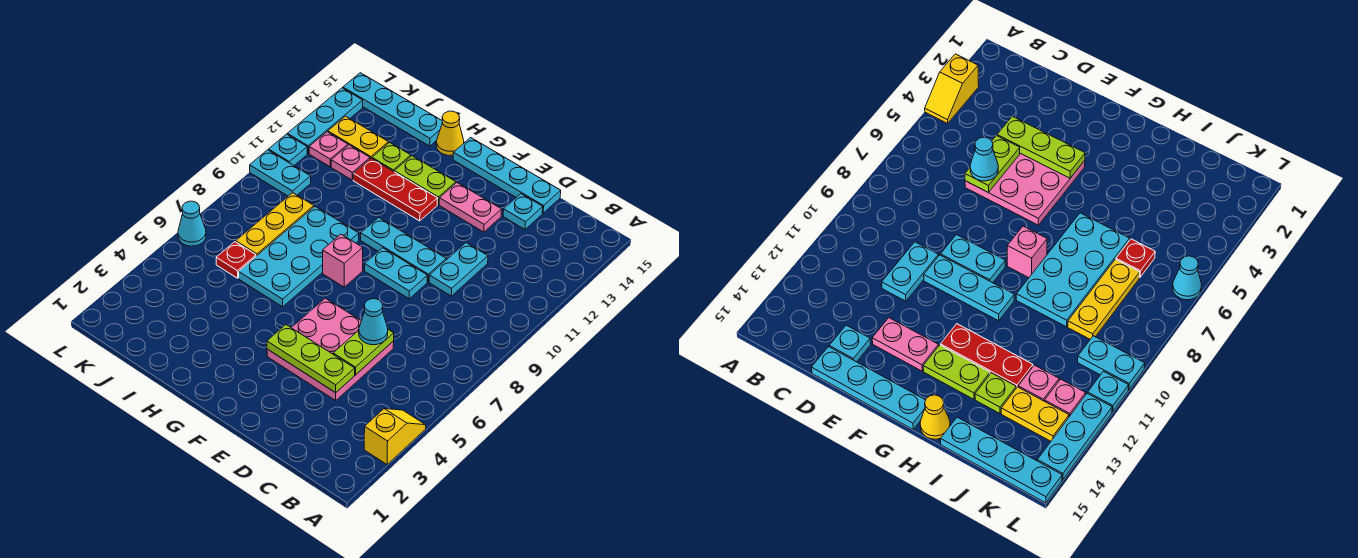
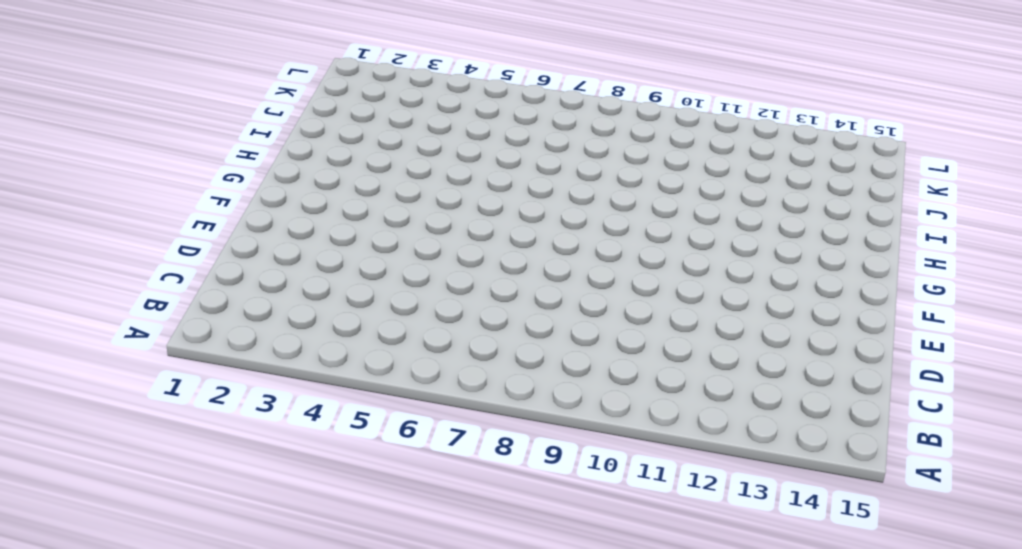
none -> yellow 1x2 slope [364,409,426,465]
none -> pink 3x3 plate [267,298,394,400]
none -> cyan 1x2 plate [429,243,488,296]

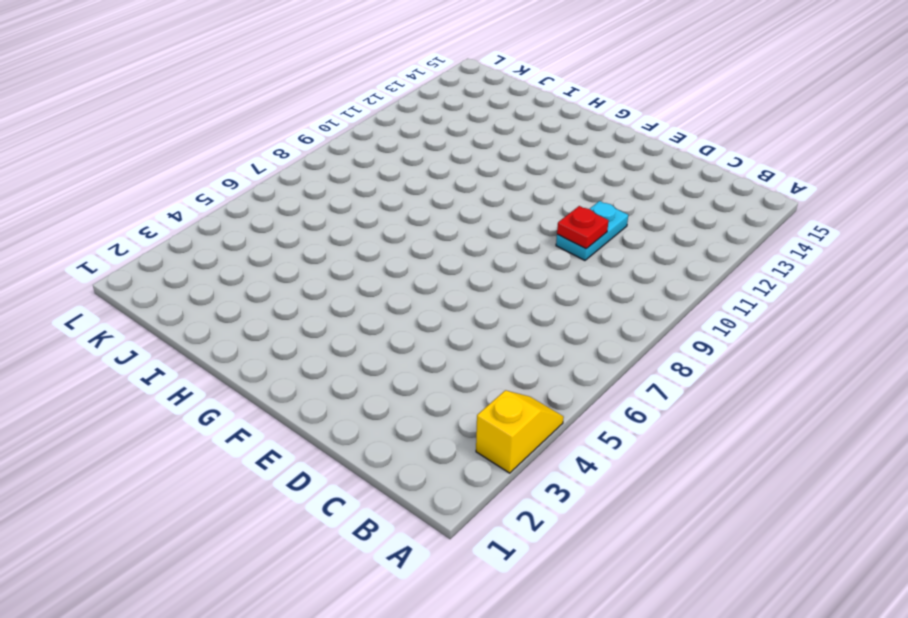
red 1x1 plate [557,206,609,249] -> red 1x1 plate moved to [216,242,256,278]
none -> pink 3x3 plate [267,298,394,400]
none -> cyan 1x1 plate [503,194,543,229]
none -> cyan 1x4 plate [453,138,561,213]

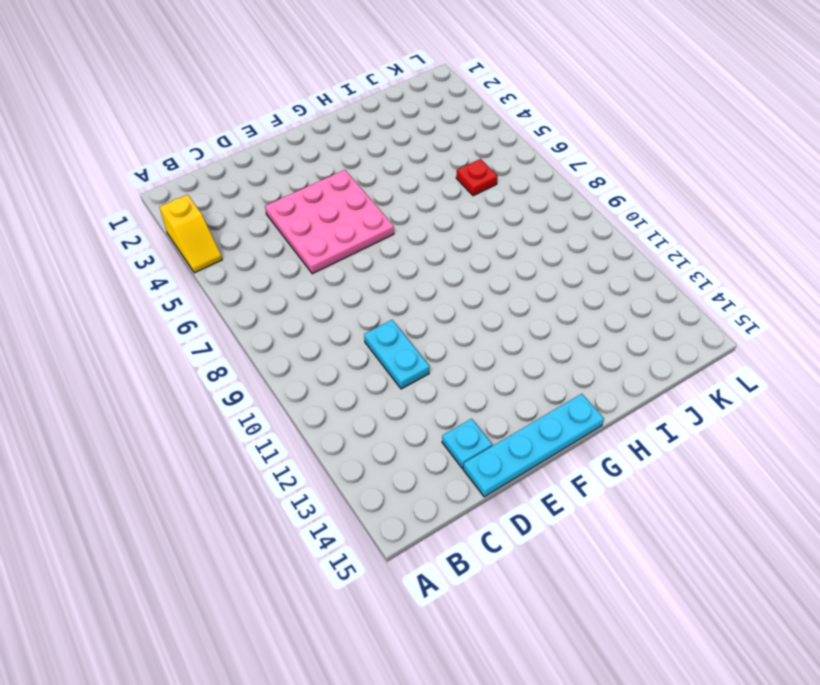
none -> cyan 1x2 plate [365,248,428,299]
none -> cyan 1x3 plate [361,218,446,282]
none -> pink 1x2 plate [439,183,502,232]

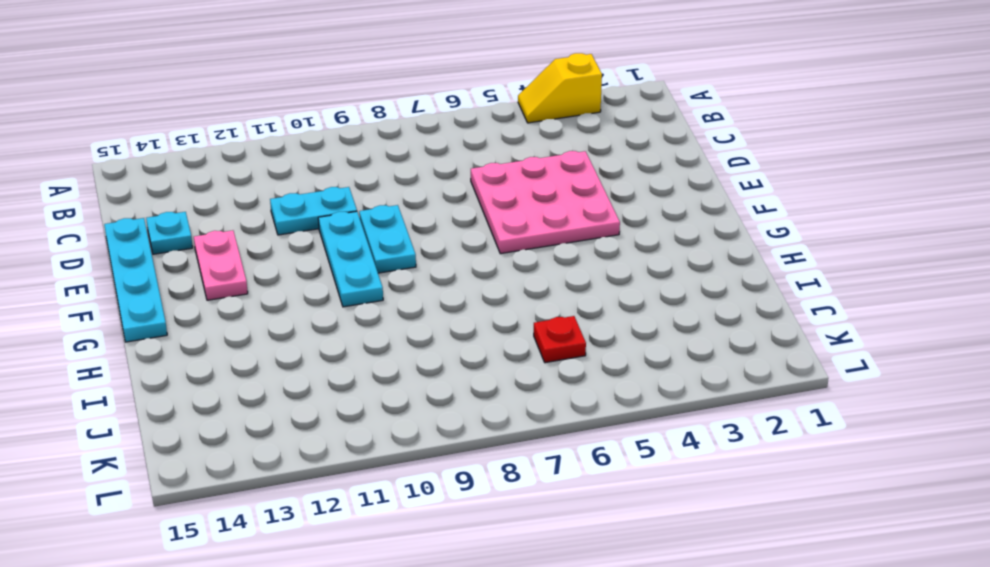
none -> pink 1x1 brick [323,234,363,287]
none -> red 1x3 plate [353,158,438,221]
none -> lime 1x2 plate [394,156,456,205]

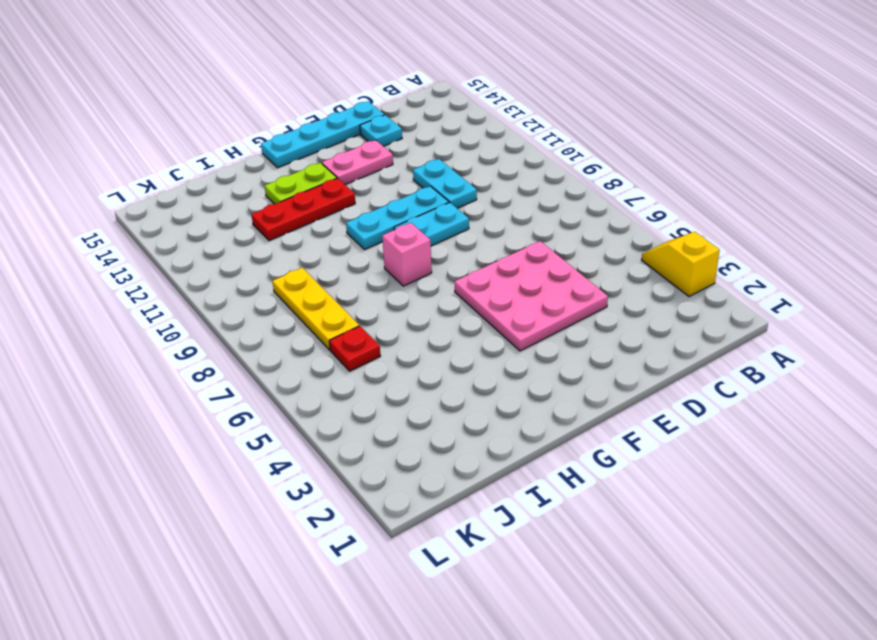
none -> cyan 2x4 plate [239,207,359,307]
none -> yellow 1x1 cone [436,111,464,155]
none -> lime 1x1 plate [372,142,411,171]

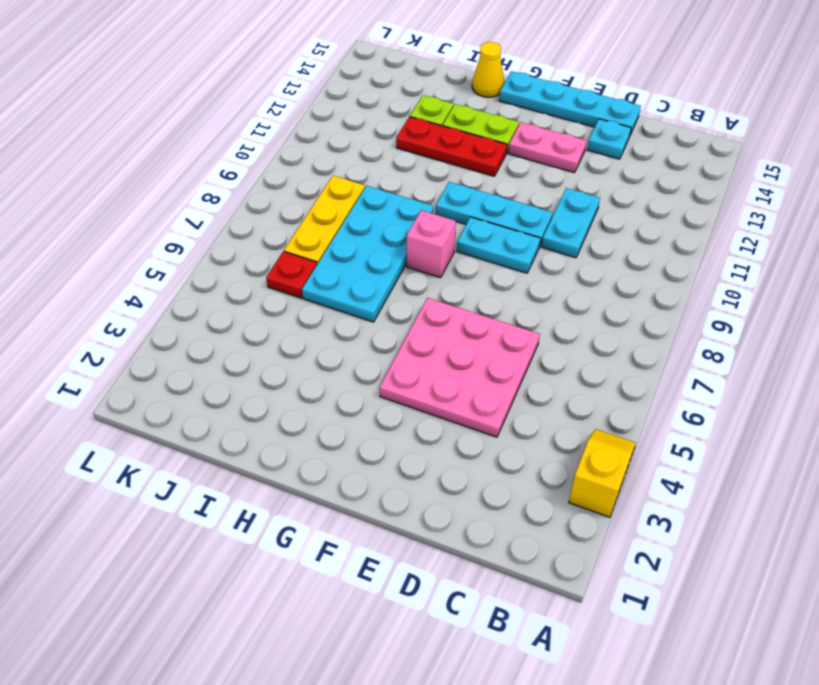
none -> cyan 1x4 plate [343,73,443,146]
none -> pink 1x1 plate [331,145,370,180]
none -> yellow 1x2 plate [328,116,389,159]

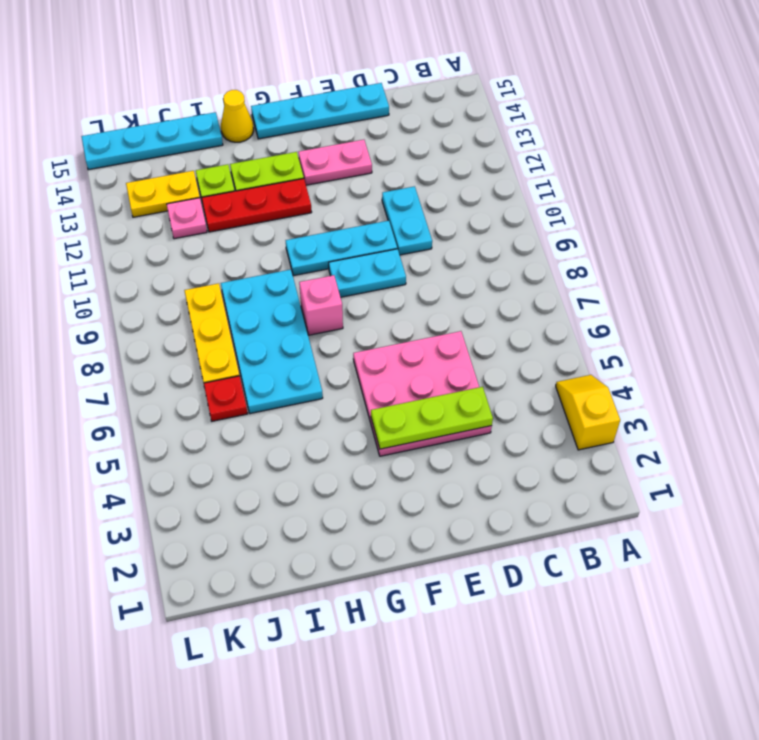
none -> cyan 1x1 plate [503,194,543,229]
none -> cyan 1x2 plate [250,150,311,196]
none -> pink 1x1 plate [309,132,348,167]

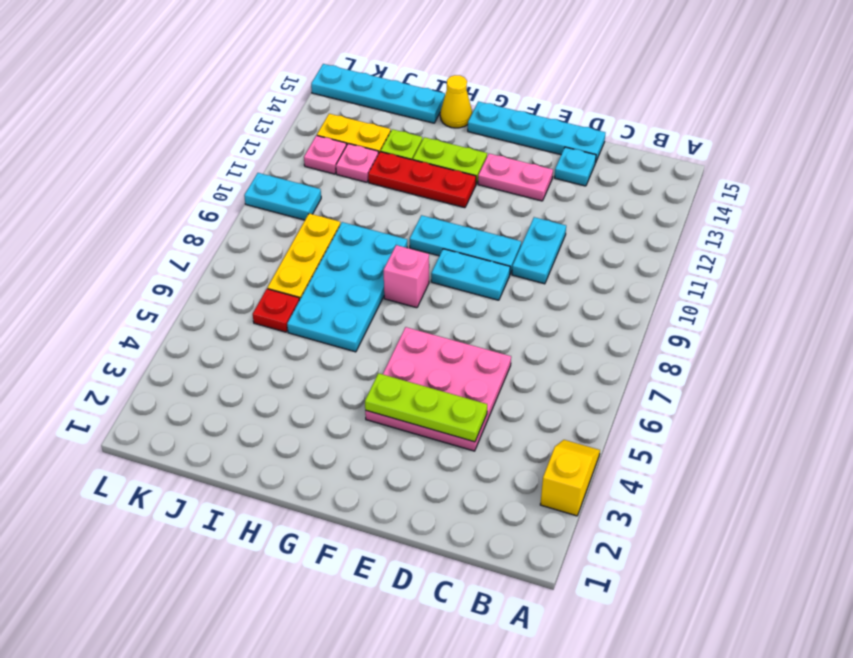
none -> cyan 1x1 cone [178,201,206,246]
none -> cyan 1x1 plate [269,134,307,165]
none -> cyan 1x3 plate [287,88,363,153]

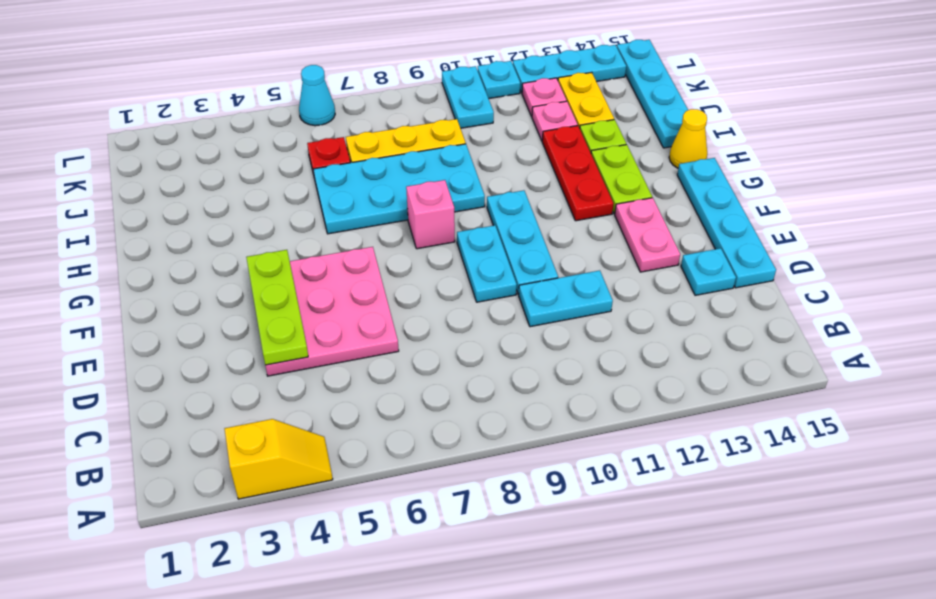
none -> lime 1x2 plate [333,330,394,375]
none -> cyan 1x1 cone [359,299,388,345]

